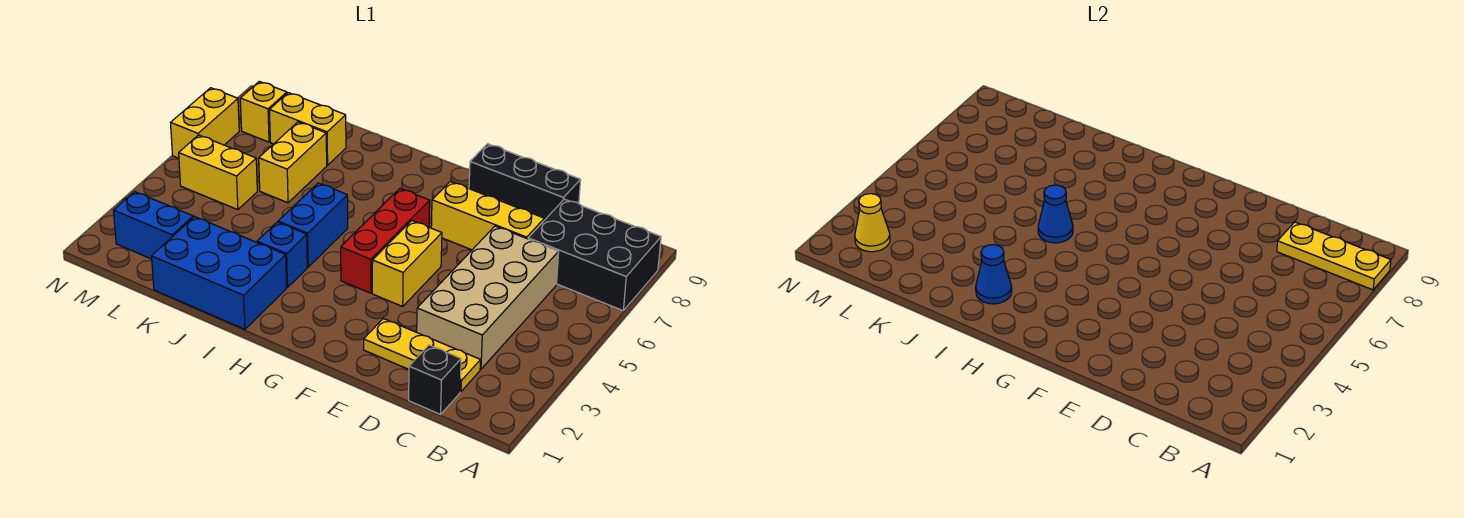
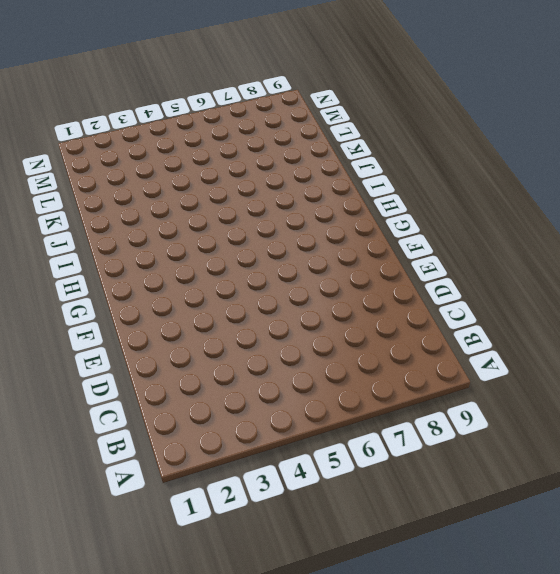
none -> black 2x3 brick [528,199,661,310]
none -> black 1x1 brick [409,345,461,414]
none -> yellow 1x3 plate [364,319,480,392]

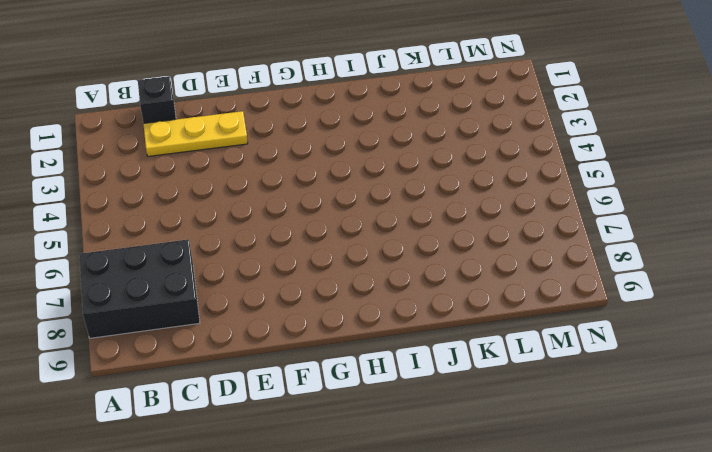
none -> tan 2x4 brick [417,226,559,369]
none -> yellow 1x3 brick [431,181,544,250]
none -> black 1x3 brick [469,144,581,220]

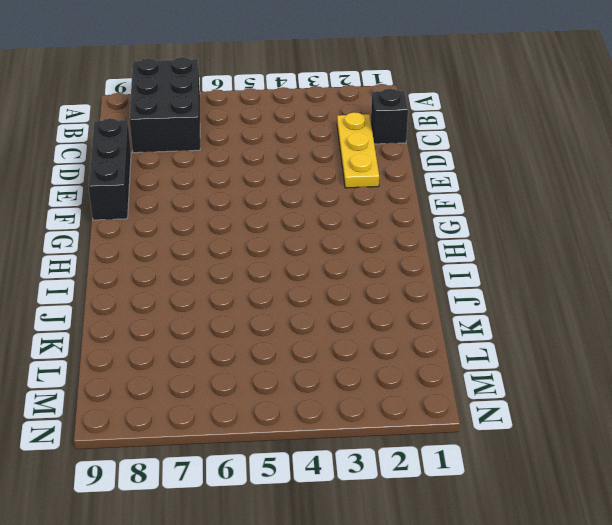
none -> tan 2x4 brick [417,226,559,369]
none -> yellow 1x3 brick [431,181,544,250]
none -> yellow 1x2 brick [372,221,442,306]

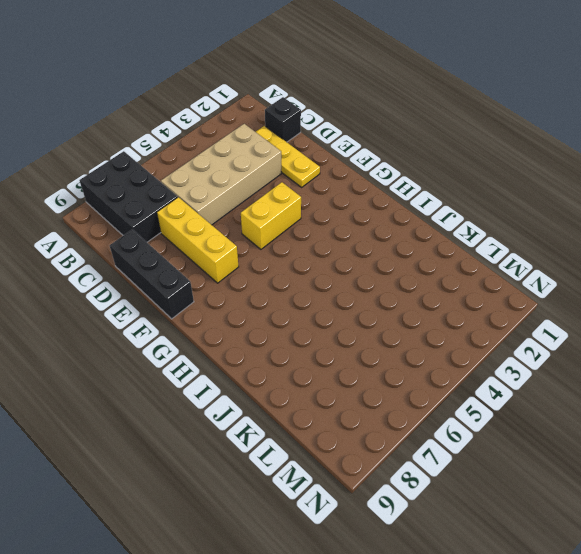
none -> red 1x3 brick [341,189,430,293]
none -> blue 2x3 brick [152,217,287,329]
none -> blue 1x1 brick [257,222,307,287]

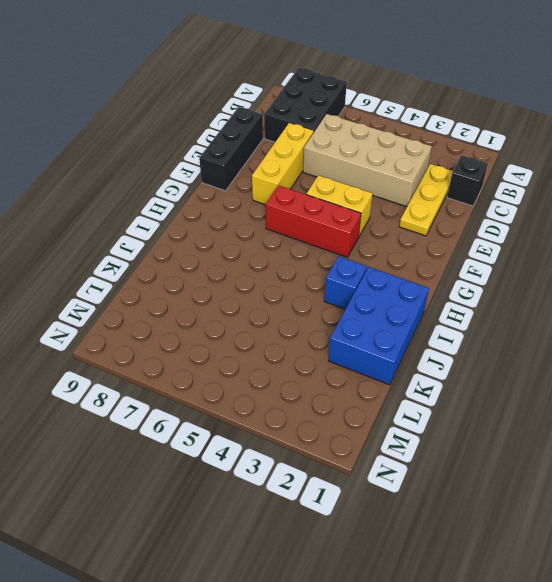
none -> blue 1x2 brick [278,183,348,267]
none -> yellow 1x2 brick [259,122,327,203]
none -> yellow 1x2 brick [269,93,346,165]

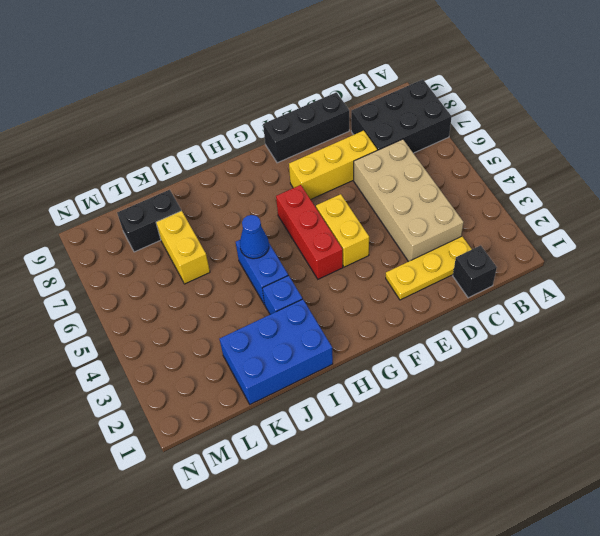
black 1x2 brick [117,190,181,252] -> yellow 1x2 brick [269,93,346,165]
none -> blue 1x2 brick [113,192,193,259]
none -> yellow 1x2 brick [179,135,257,210]
none -> yellow 1x1 brick [240,81,287,142]

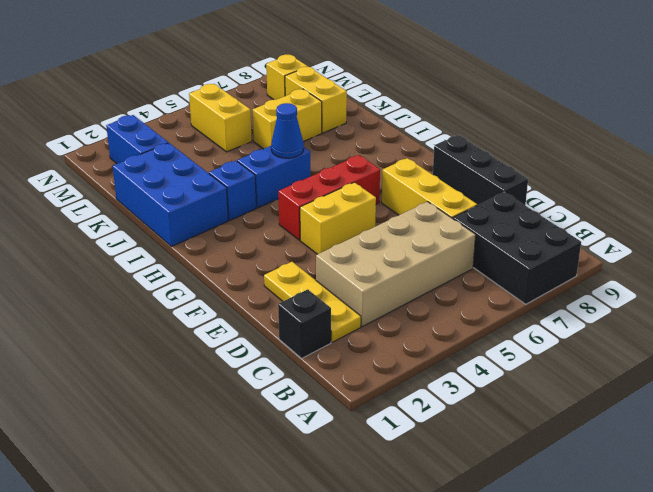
none -> yellow 1x2 brick [171,88,239,158]
none -> yellow 1x3 plate [1277,222,1391,290]
none -> blue 1x1 cone [976,245,1012,304]

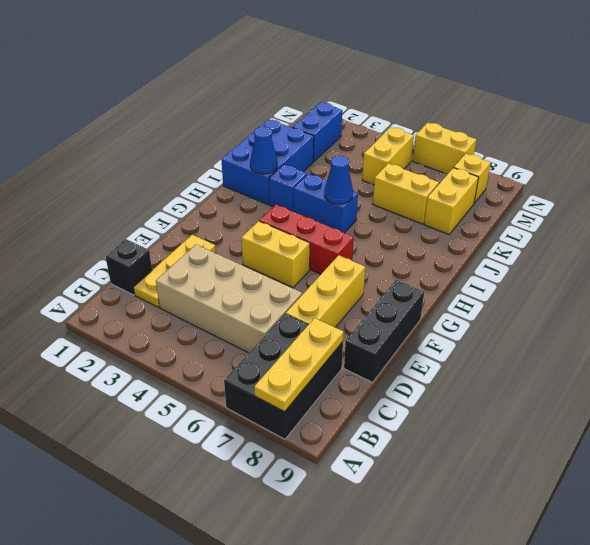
none -> yellow 1x1 cone [855,194,890,252]

